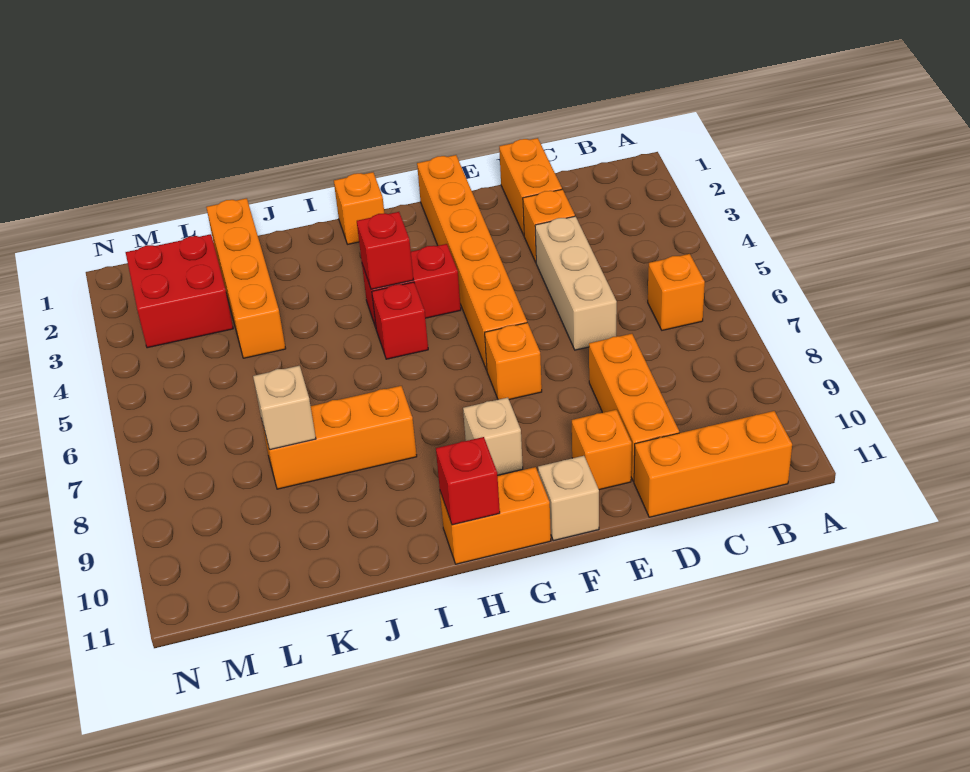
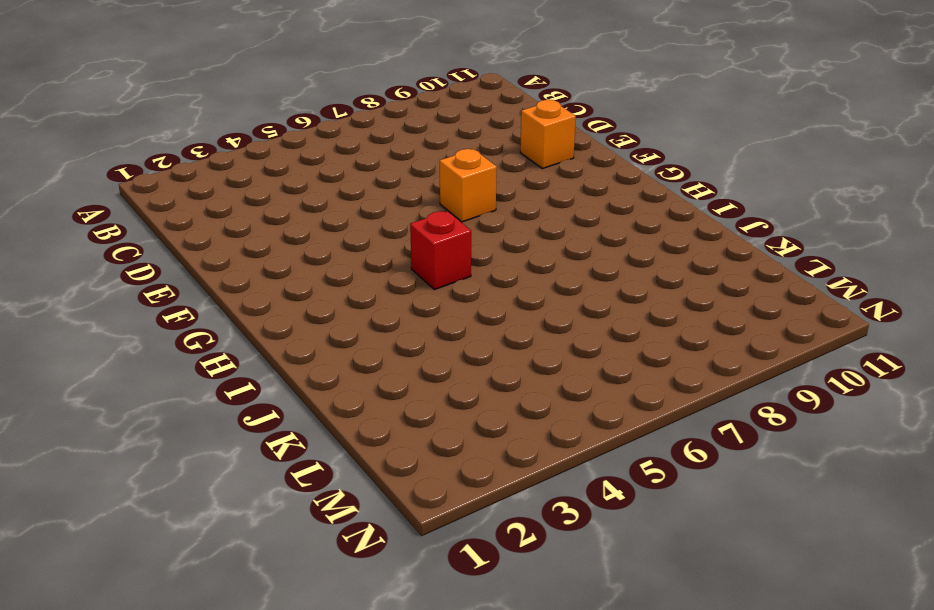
none -> orange 1x1 brick [648,254,705,330]
none -> orange 1x3 brick [634,411,792,517]
none -> orange 1x2 brick [499,138,562,235]

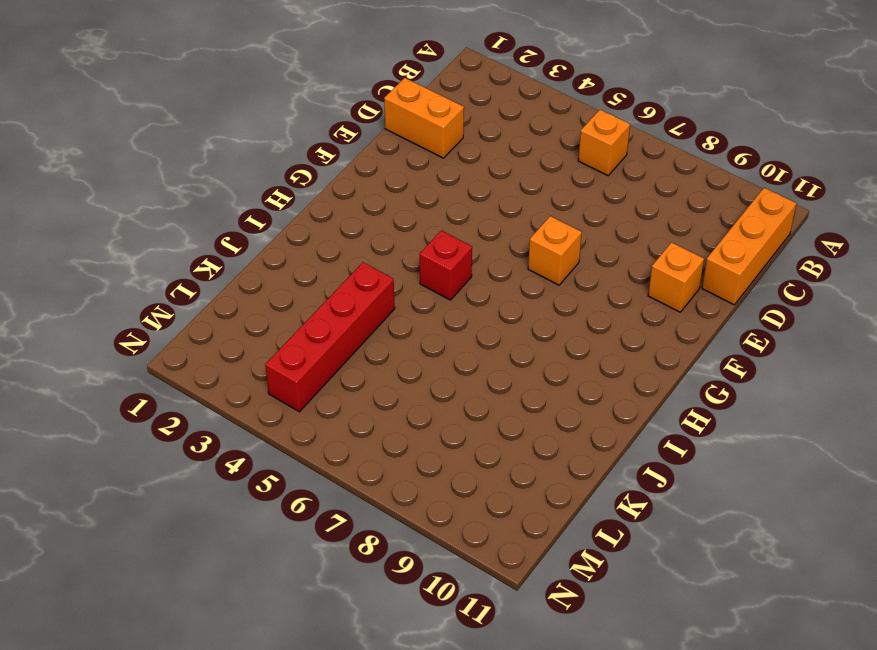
red 1x4 brick [265,262,395,412] -> orange 1x4 brick [206,198,286,358]
none -> orange 1x1 brick [523,189,575,262]
none -> tan 1x3 brick [535,216,617,350]
none -> orange 1x3 brick [589,334,679,481]

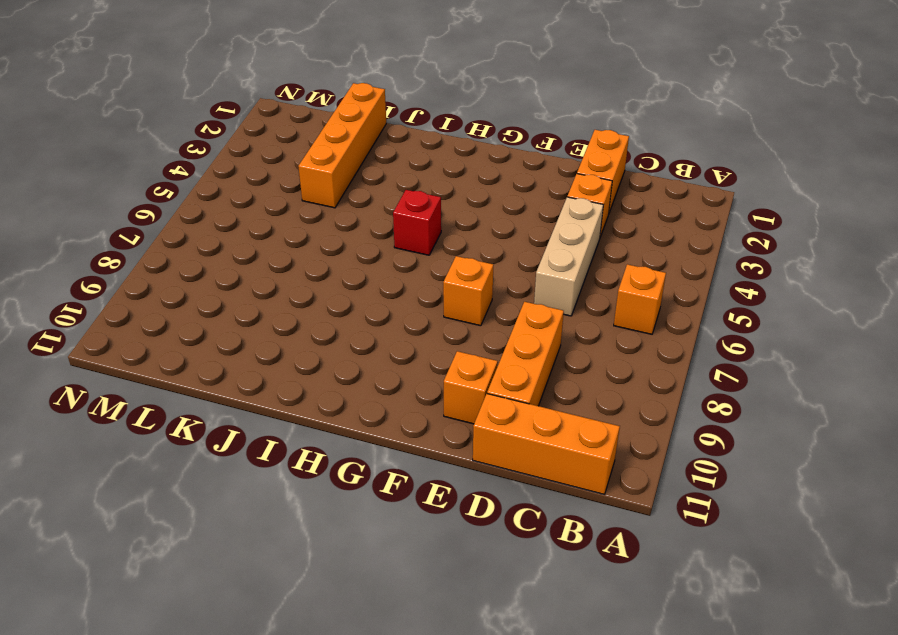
none -> orange 1x6 brick [417,155,527,370]
none -> tan 1x1 brick [538,456,599,541]
none -> red 1x2 brick [362,244,461,327]

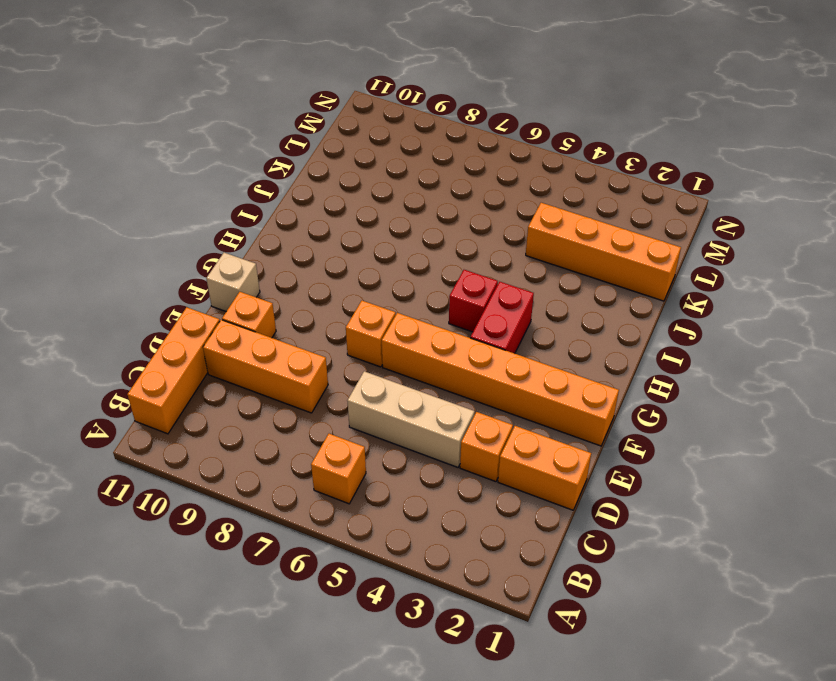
none -> tan 1x1 brick [463,398,523,475]
none -> orange 1x2 brick [440,467,551,564]
none -> orange 1x1 brick [334,172,384,244]

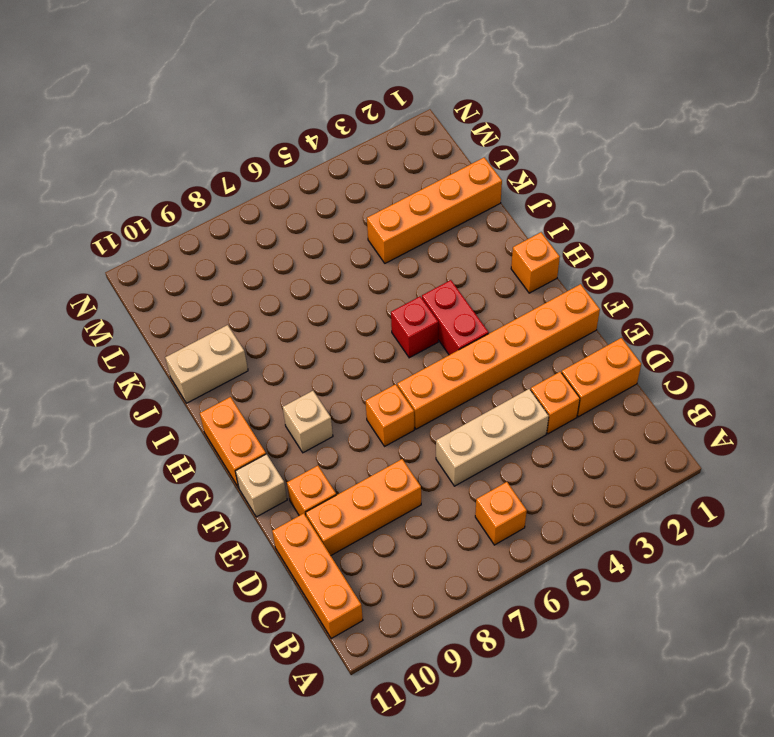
tan 1x2 brick [165,325,248,403] -> none
none -> orange 1x3 brick [262,386,417,489]
none -> red 2x2 brick [126,234,233,348]
none -> red 1x1 brick [357,212,413,289]

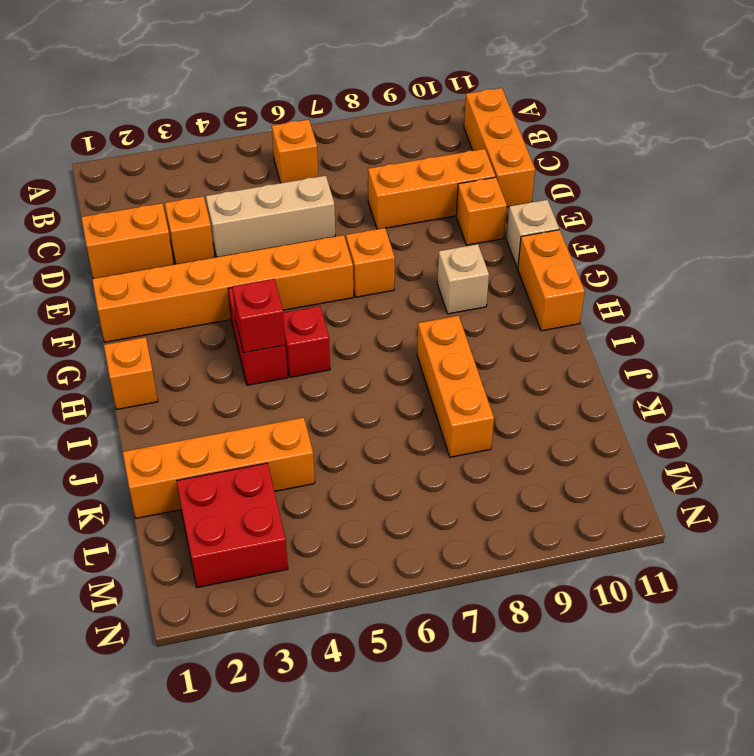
none -> red 1x1 brick [436,437,500,525]
none -> tan 1x1 brick [253,366,316,450]

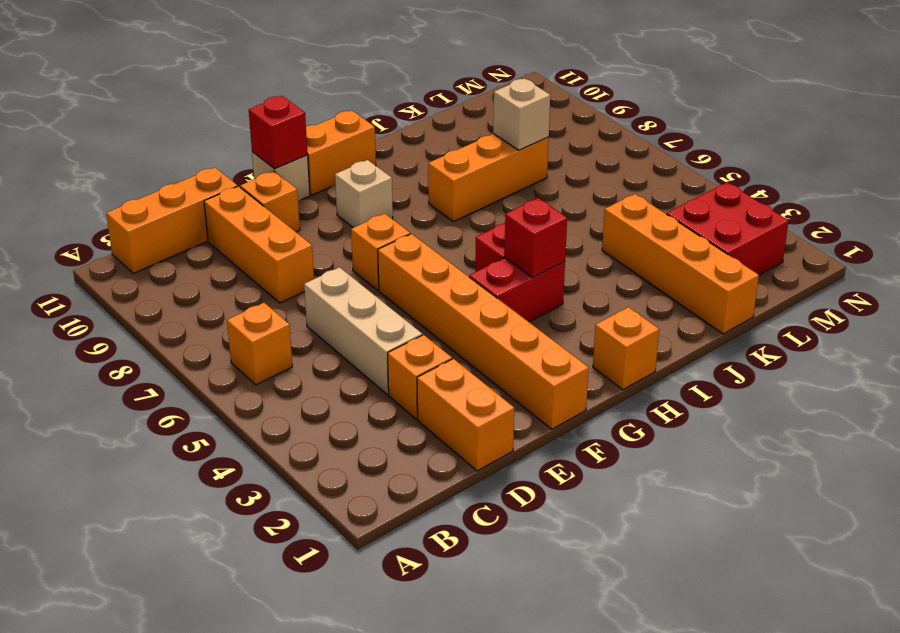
red 1x1 brick [249,96,308,169] -> red 1x1 brick moved to [436,437,500,525]

